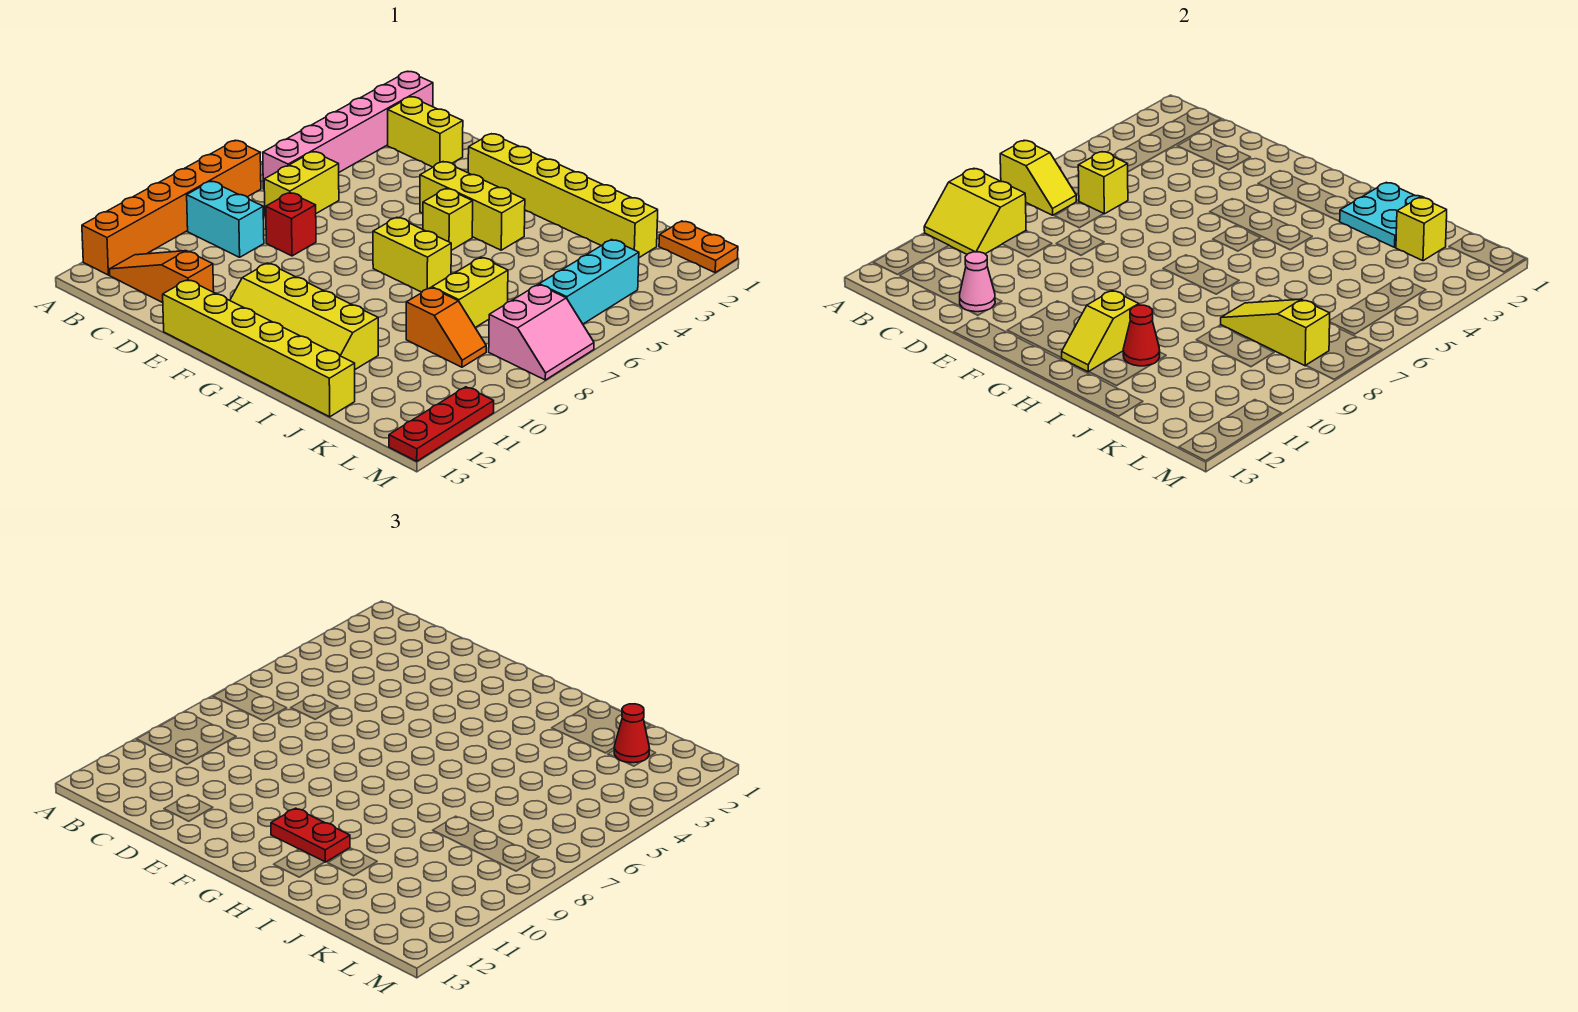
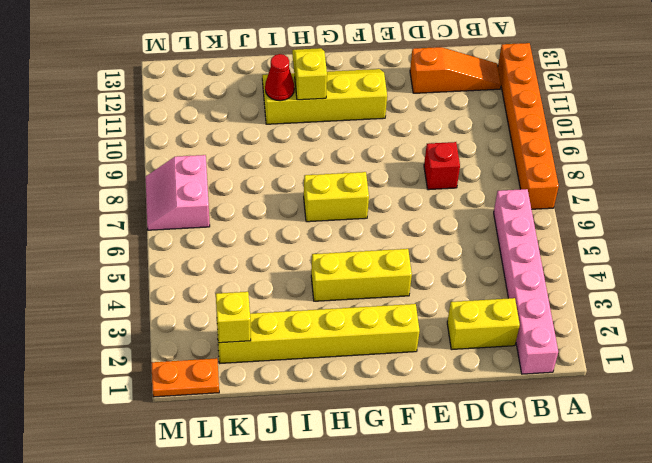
none -> cyan 1x2 brick [187,181,264,257]
none -> yellow 1x2 brick [264,152,339,216]
none -> yellow 1x6 brick [163,280,355,417]
none -> yellow 1x1 brick [423,188,473,250]

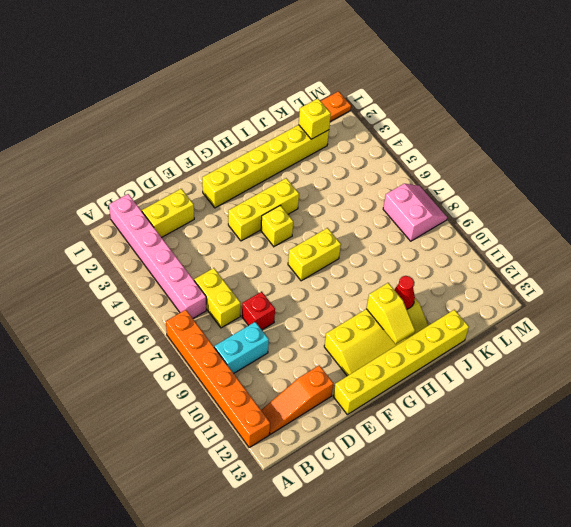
none -> yellow 1x2 brick [432,257,508,328]
none -> orange 1x2 slope [406,288,486,367]
none -> cyan 1x3 brick [539,240,639,324]
none -> red 1x3 plate [389,387,494,461]

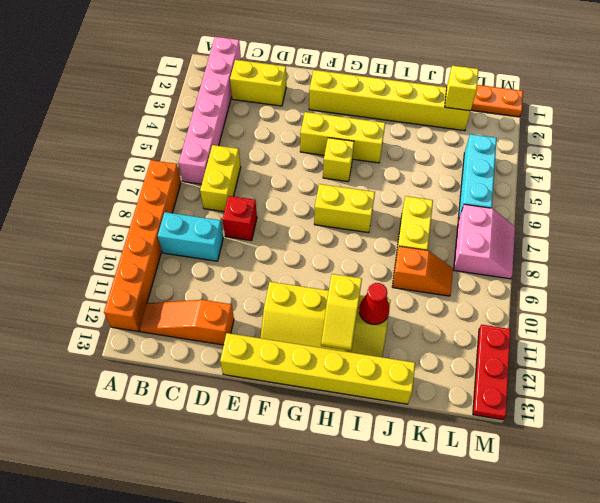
none -> yellow 1x2 slope [1000,141,1076,215]
none -> yellow 2x2 slope [924,168,1026,254]
none -> yellow 1x1 brick [1078,152,1128,214]
none -> pink 1x1 cone [960,252,995,312]

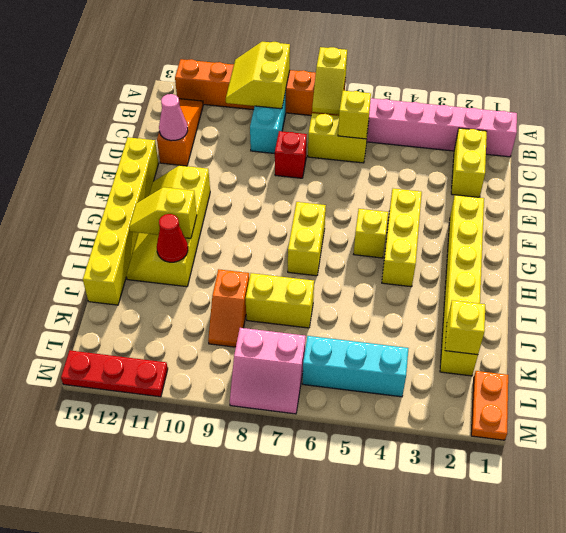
none -> cyan 2x2 plate [1339,182,1424,247]
none -> yellow 1x3 slope [1221,299,1330,366]
none -> red 1x2 plate [271,808,350,862]
none -> red 1x1 cone [614,704,650,763]

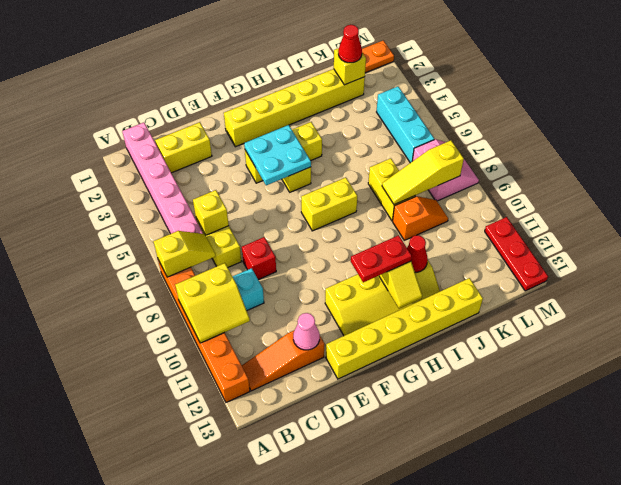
cyan 2x2 plate [244,125,311,185] -> cyan 2x2 plate moved to [1339,182,1424,247]

